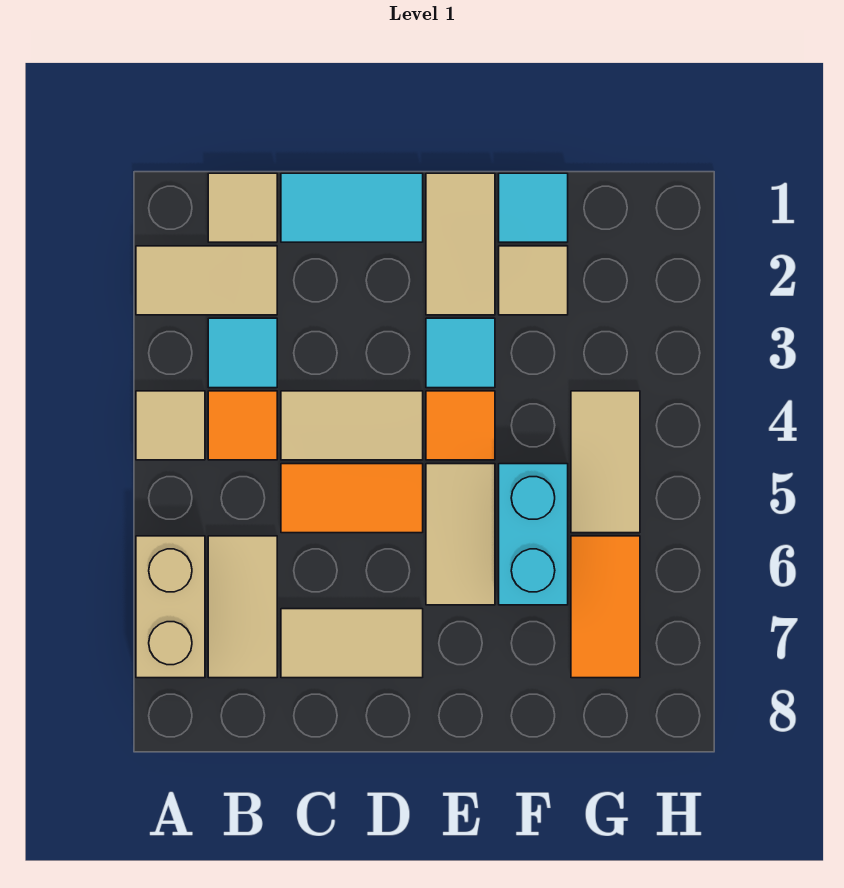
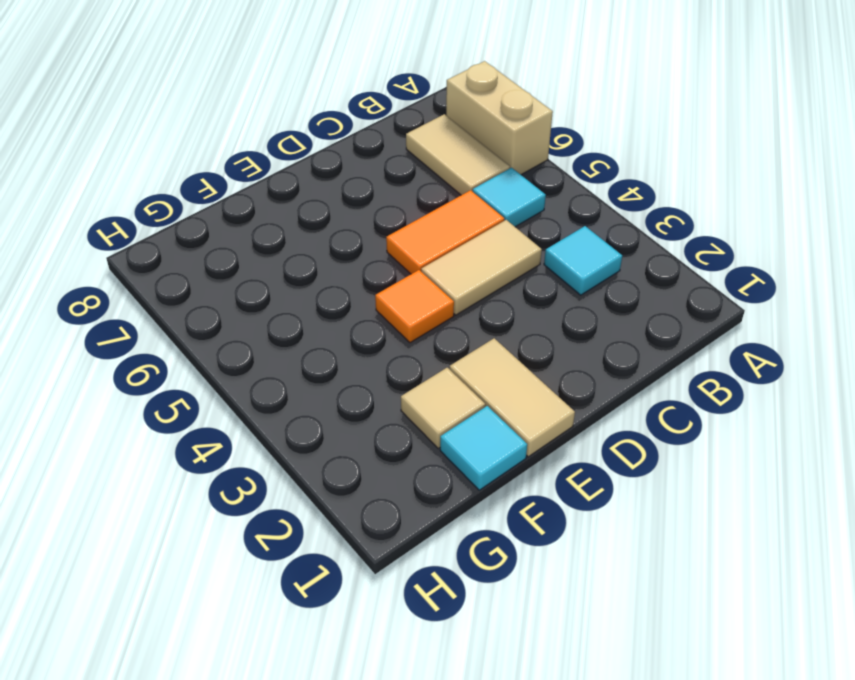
cyan 1x1 tile [473,168,546,227] -> cyan 1x1 tile moved to [426,318,495,388]
none -> tan 1x2 tile [136,246,277,315]
none -> tan 1x1 tile [136,391,205,460]
none -> tan 1x1 tile [208,173,277,242]

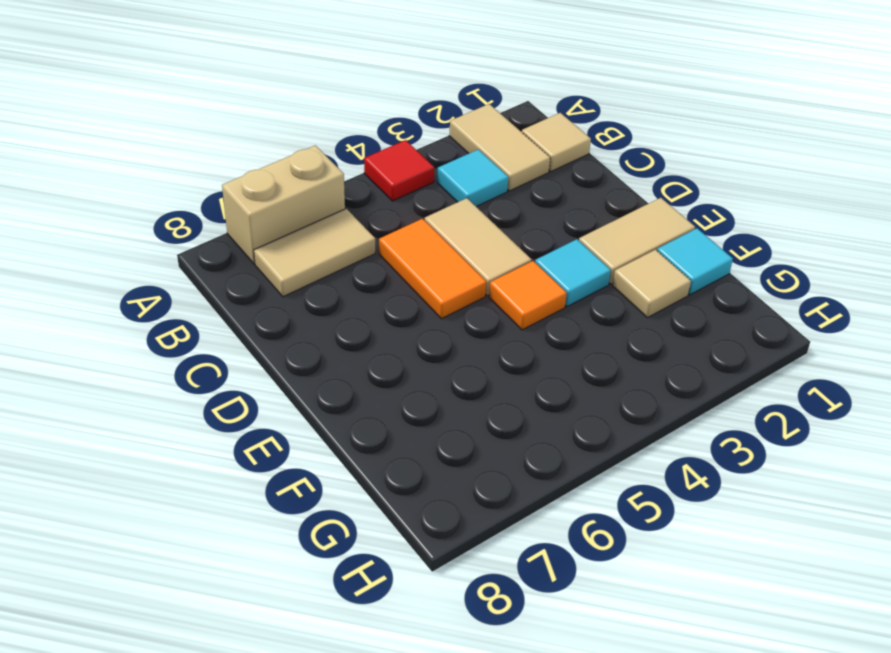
red 1x1 tile [364,140,434,201] -> tan 1x1 tile [136,391,205,460]
none -> orange 1x1 tile [208,391,277,460]
none -> cyan 1x2 tile [281,173,423,242]
none -> tan 1x2 tile [281,609,423,678]

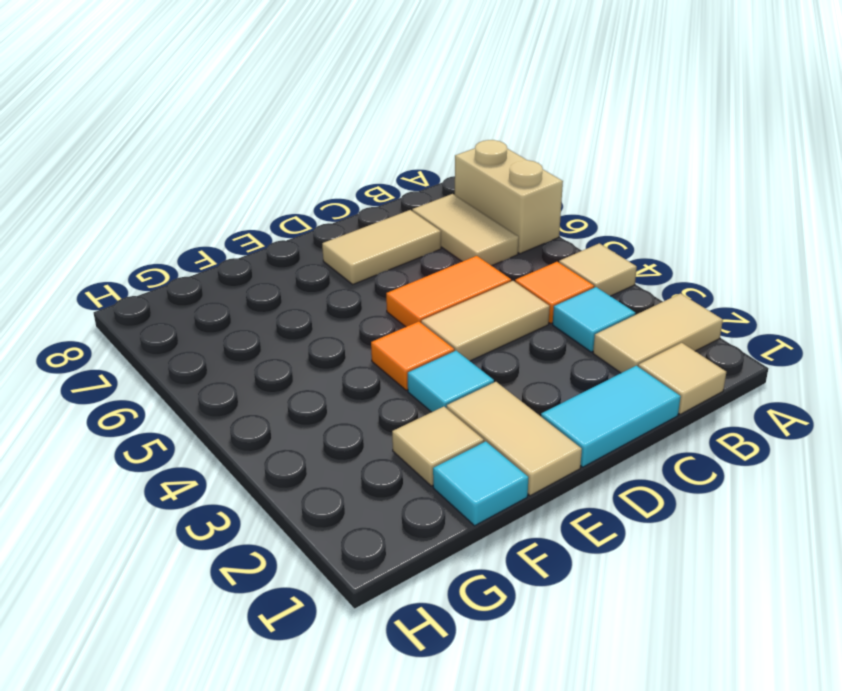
none -> tan 1x2 tile [426,464,495,605]
none -> cyan 1x2 brick [499,464,568,605]
none -> tan 1x2 tile [571,391,640,533]

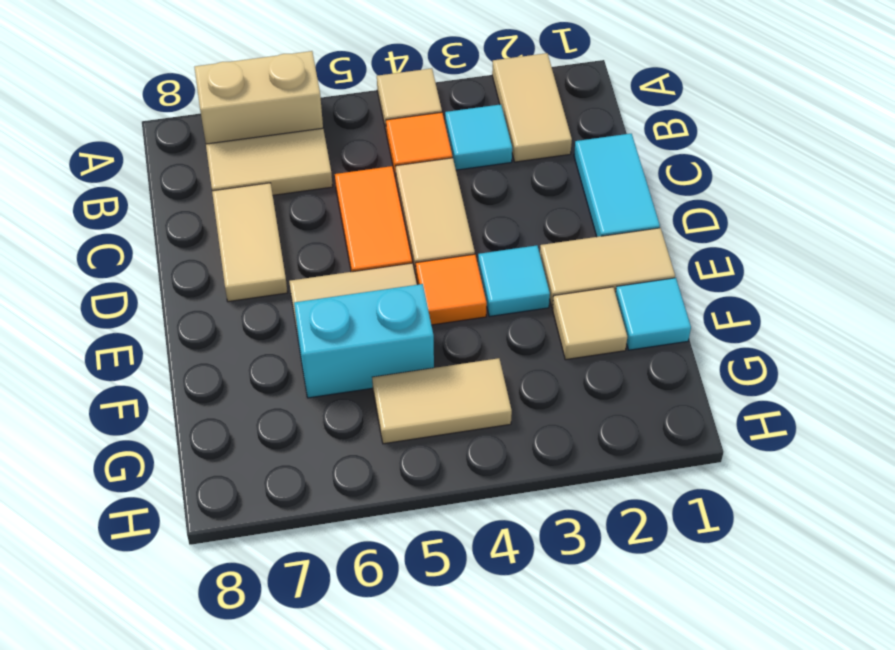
none -> tan 1x1 tile [208,173,277,242]
none -> orange 1x2 tile [571,536,640,678]

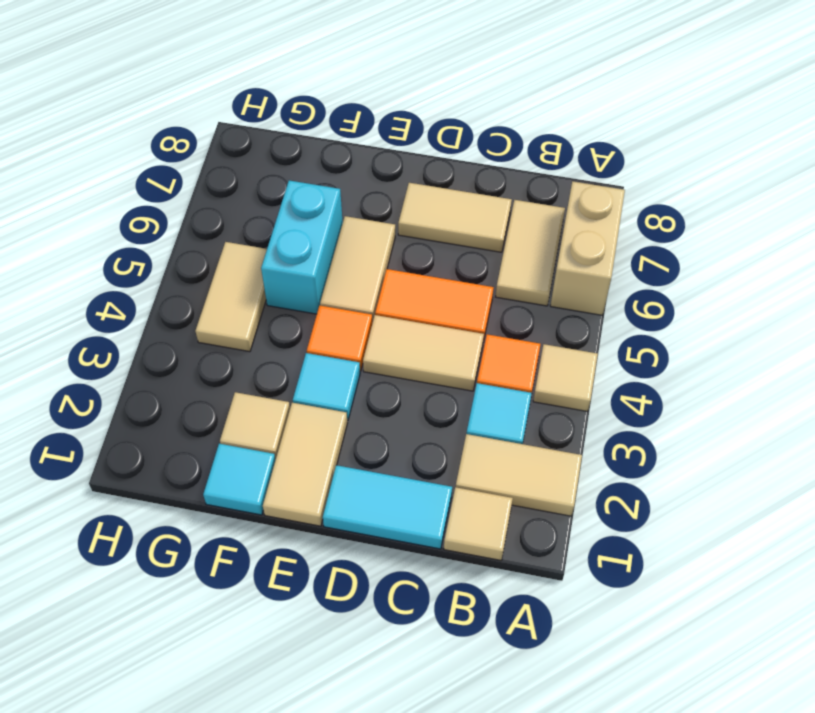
none -> orange 1x2 tile [571,536,640,678]

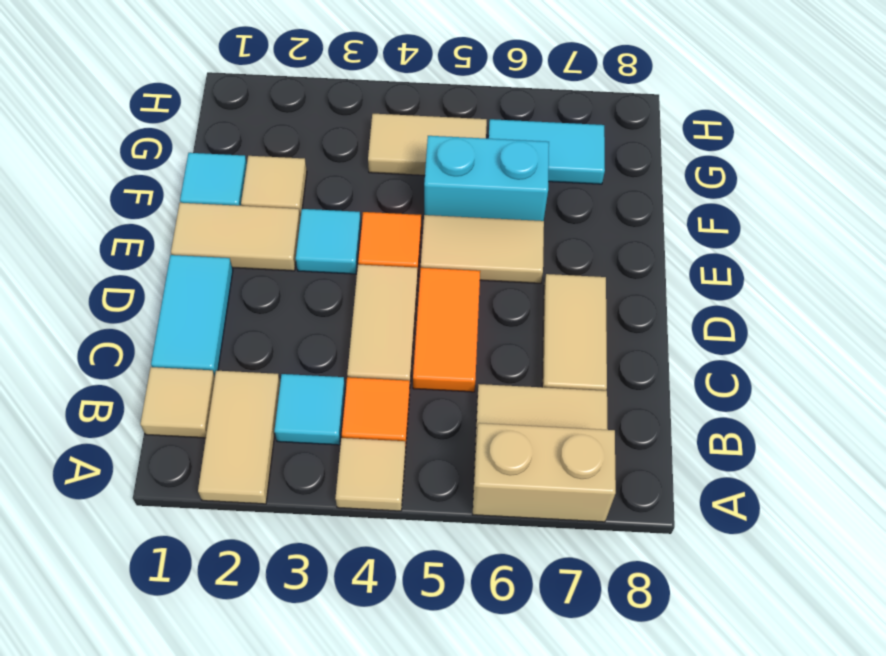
cyan 1x2 tile [488,119,605,184] -> orange 1x2 tile [571,536,640,678]

